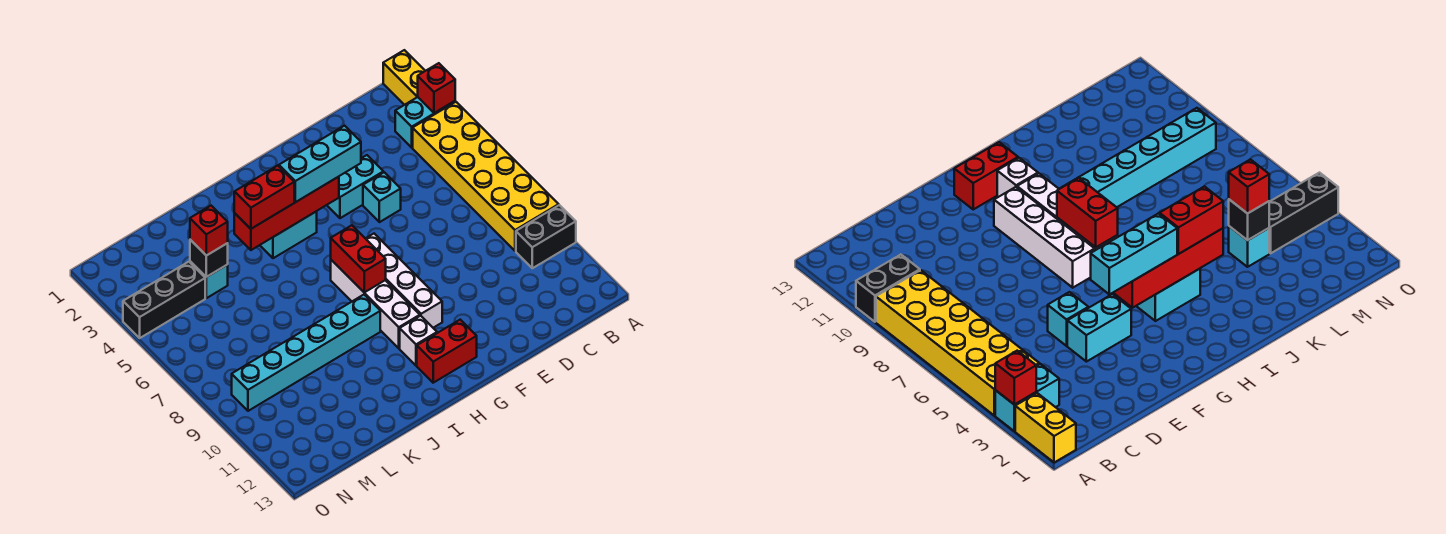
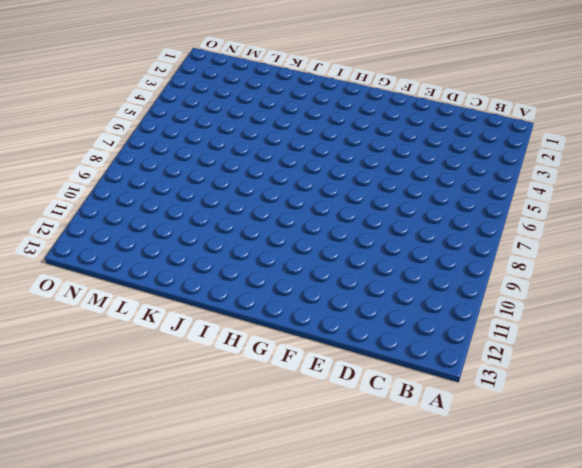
none -> yellow 1x2 brick [383,50,425,105]
none -> cyan 1x2 brick [395,97,455,148]
none -> yellow 2x6 brick [413,102,559,251]

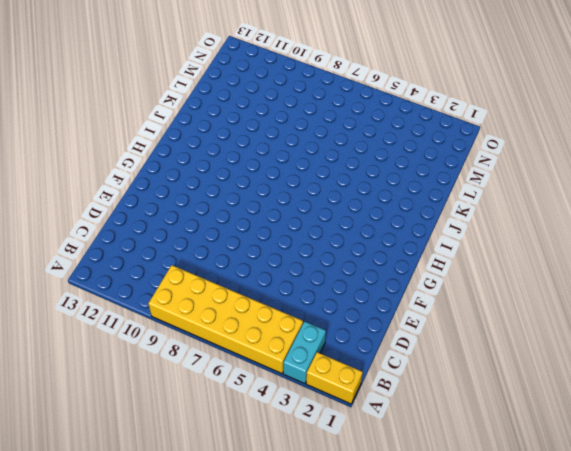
none -> black 1x2 brick [516,205,576,268]
none -> cyan 1x2 brick [327,155,383,218]
none -> cyan 1x1 brick [363,172,401,222]

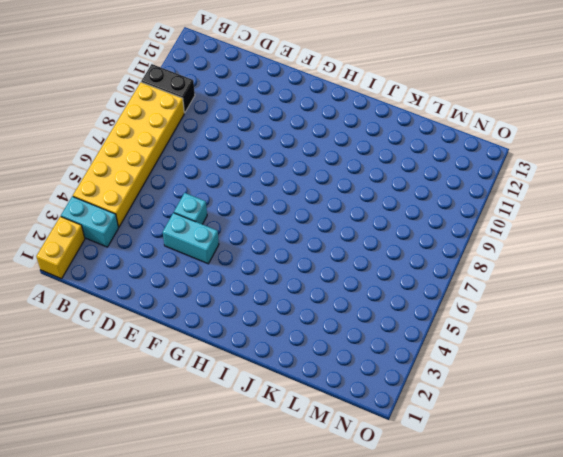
none -> white 1x4 brick [365,234,442,328]
none -> red 1x2 brick [417,320,477,383]
none -> cyan 1x2 brick [260,212,317,258]

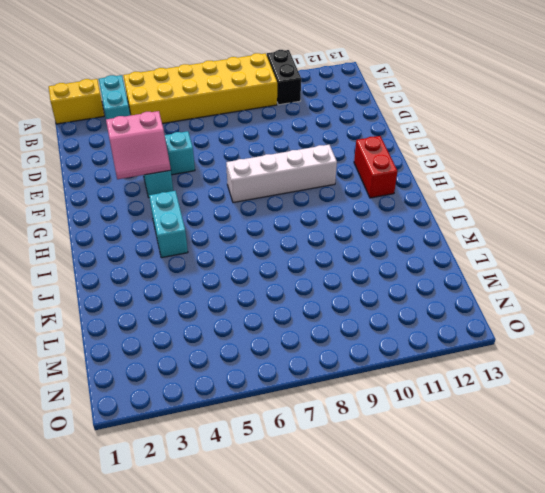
pink 2x2 slope [106,111,171,179] -> none
none -> white 1x4 brick [331,260,420,348]
none -> white 1x1 brick [400,316,437,365]
none -> cyan 1x6 brick [232,295,380,411]

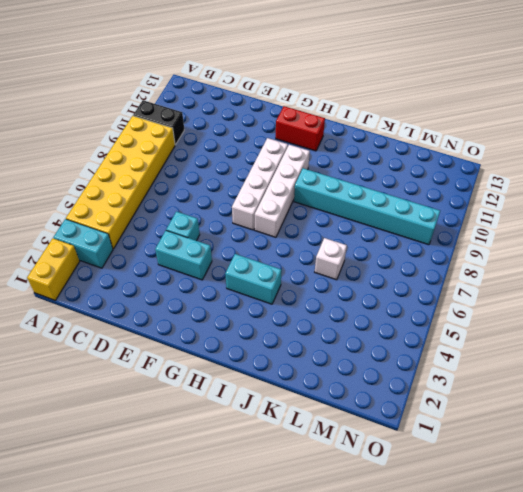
white 1x1 brick [315,238,347,280] -> white 1x1 brick moved to [400,316,437,365]
none -> cyan 1x1 brick [190,261,228,298]
none -> black 1x3 brick [123,262,205,338]
none -> red 1x1 brick [418,63,455,113]

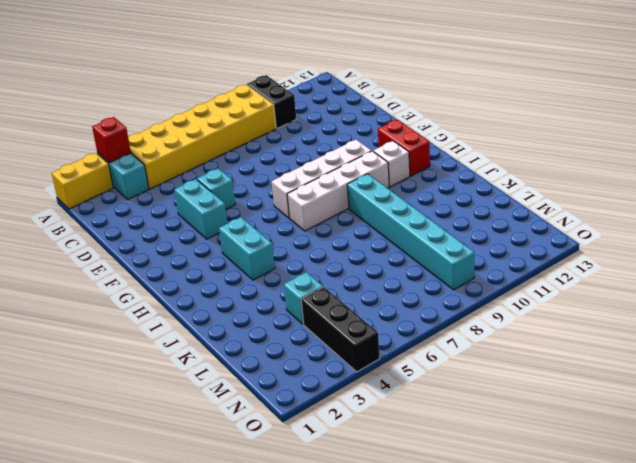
none -> red 1x4 brick [234,177,339,250]
none -> red 1x2 brick [331,225,386,293]
none -> black 1x1 brick [190,240,228,277]

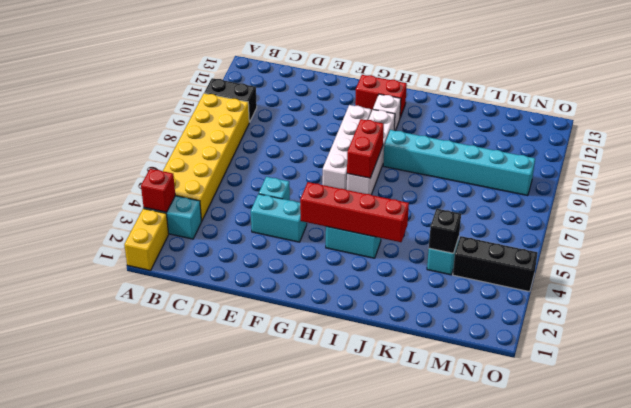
none -> cyan 1x3 brick [279,126,361,202]
none -> red 1x2 brick [234,166,294,229]
none -> red 1x1 brick [190,206,228,256]

